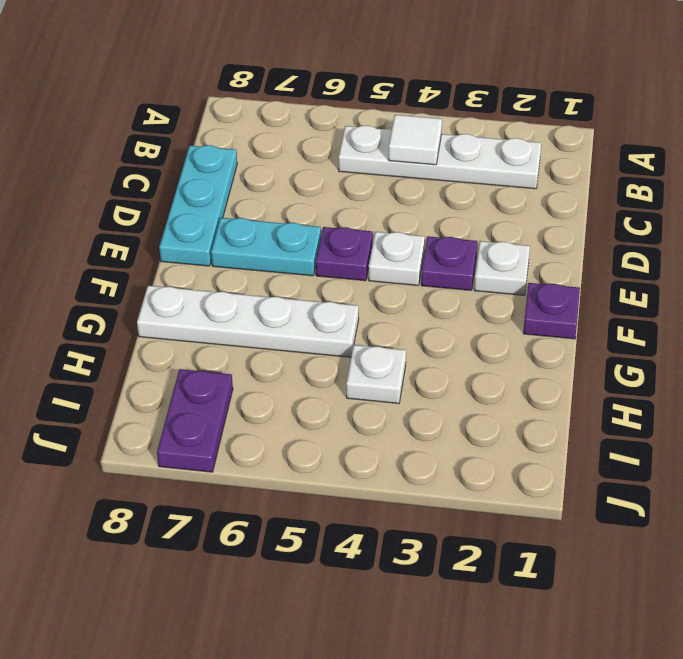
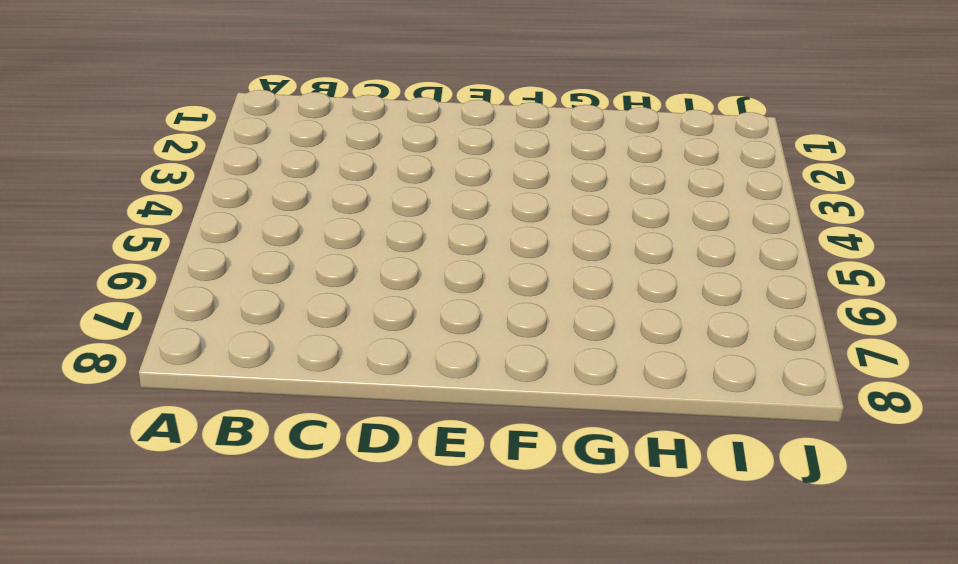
none -> white 1x4 plate [338,125,541,189]
none -> cyan 1x3 plate [159,145,237,266]
none -> white 1x1 plate [474,241,530,295]

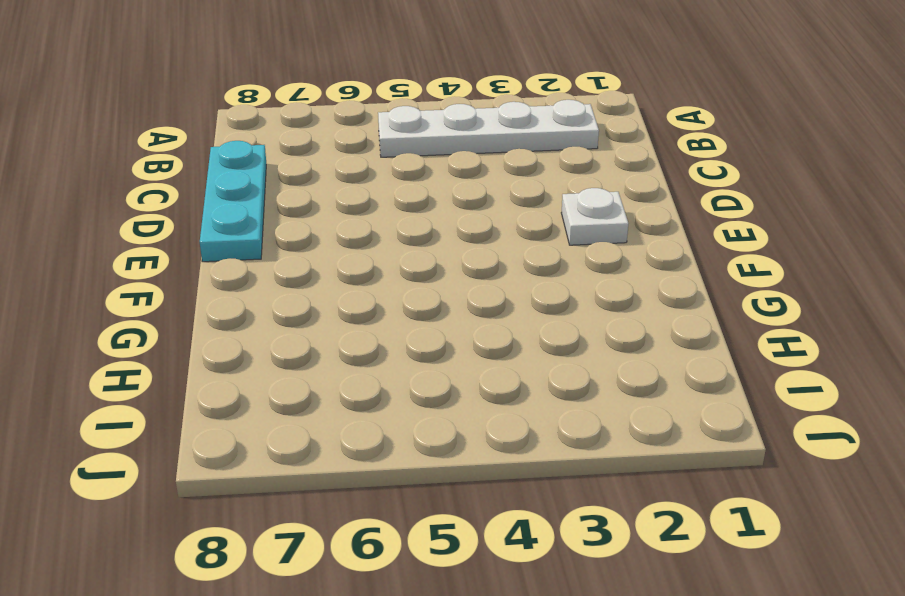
none -> purple 1x1 plate [421,236,477,290]
none -> white 1x1 plate [369,232,425,285]
none -> purple 1x1 plate [316,227,373,281]

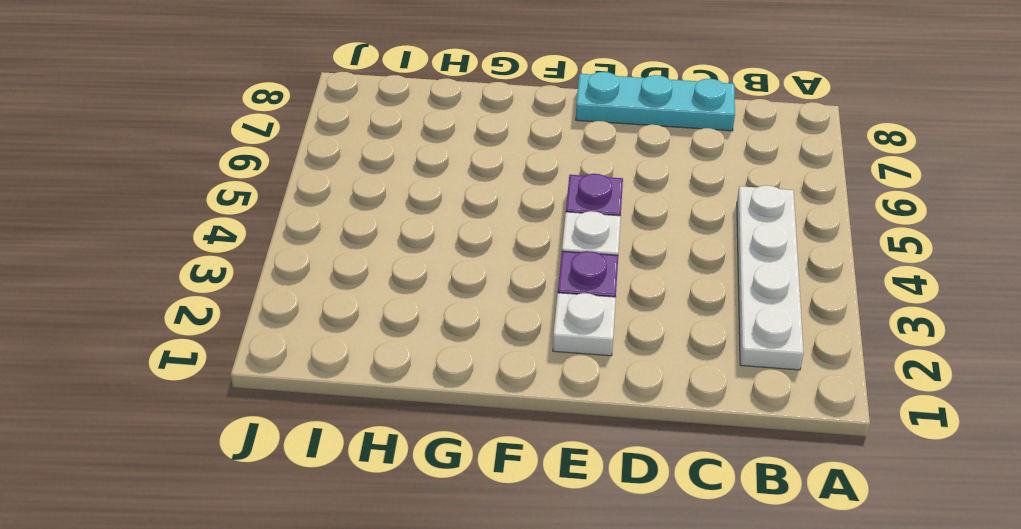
none -> cyan 1x2 plate [211,218,321,276]
none -> purple 1x1 plate [523,283,580,339]
none -> white 1x4 plate [137,286,359,357]

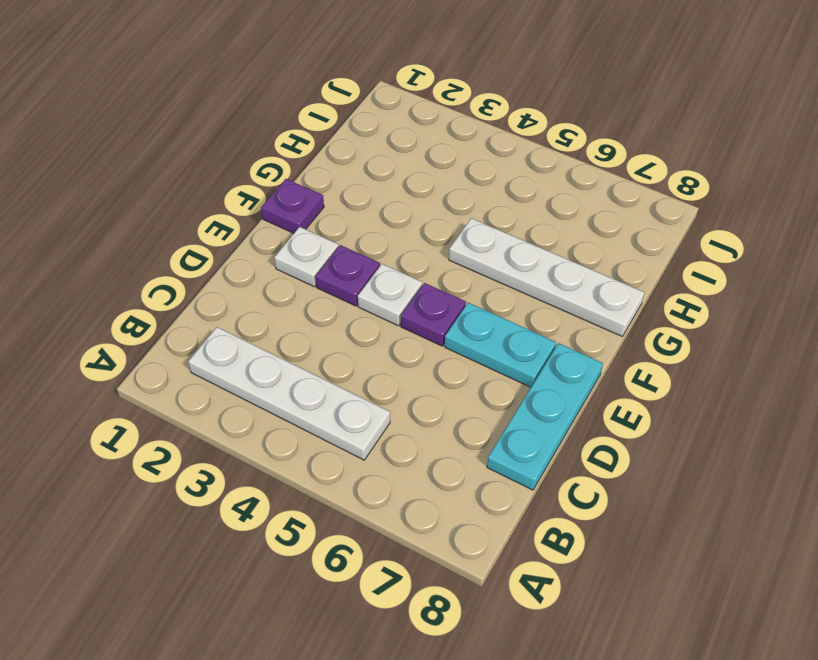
none -> white 1x1 plate [346,345,406,403]
none -> purple 1x2 plate [157,369,233,472]
none -> white 1x1 tile [389,115,442,165]

